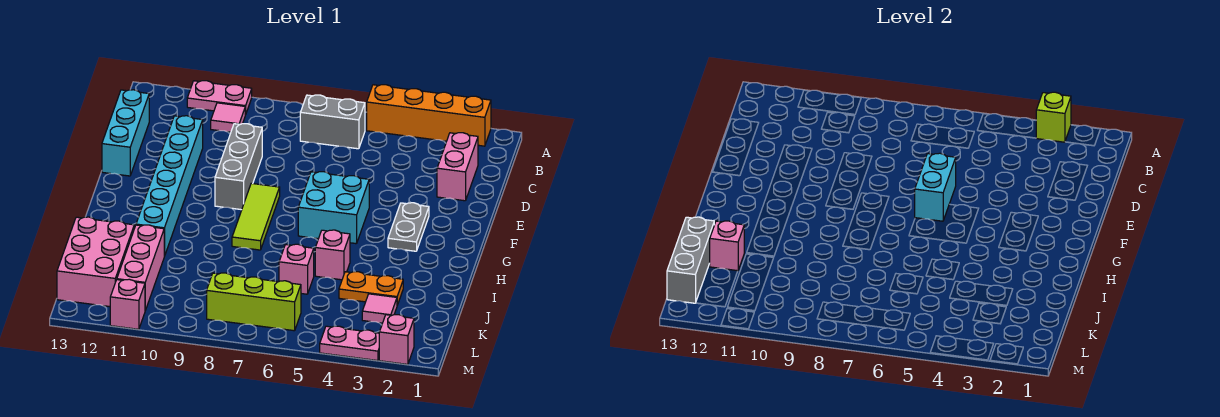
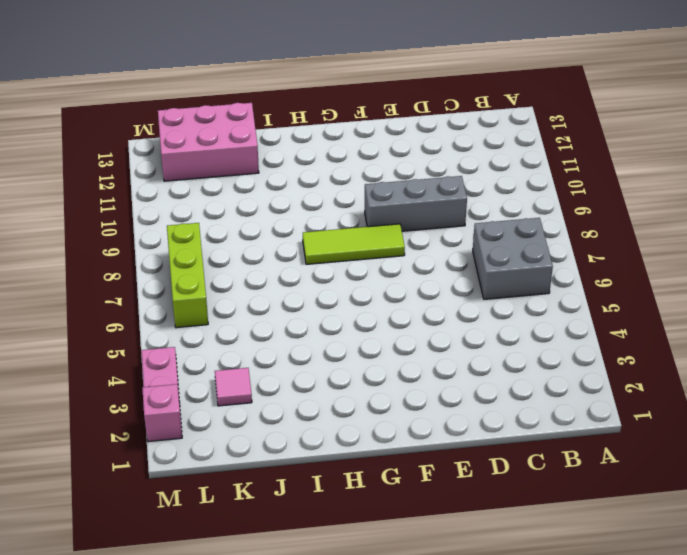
grey 2x2 brick [473,218,553,299] -> grey 1x2 brick [300,95,365,149]
none -> orange 1x4 brick [367,85,491,146]
none -> pink 1x2 plate [187,81,252,115]
none -> pink 1x1 tile [211,103,245,132]

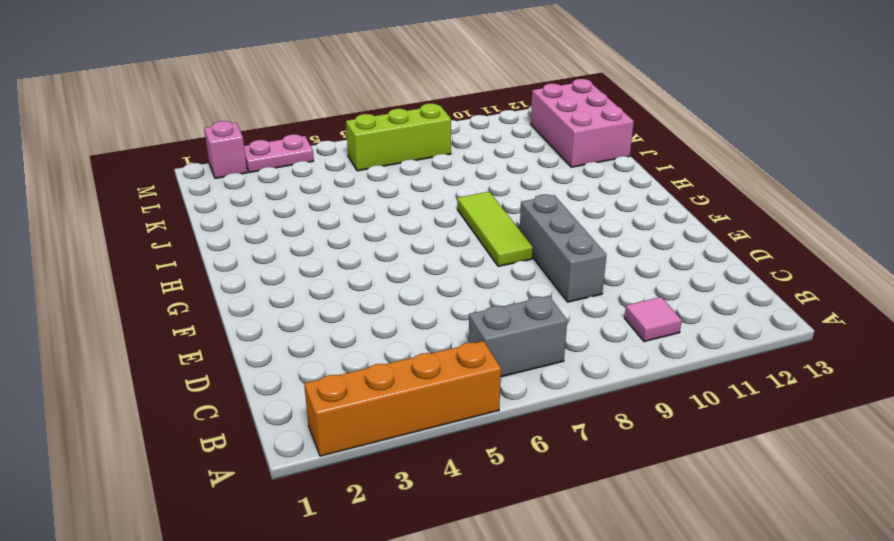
none -> pink 1x2 plate [187,81,252,115]
none -> pink 1x2 brick [437,133,478,201]
none -> cyan 1x3 brick [102,90,149,176]

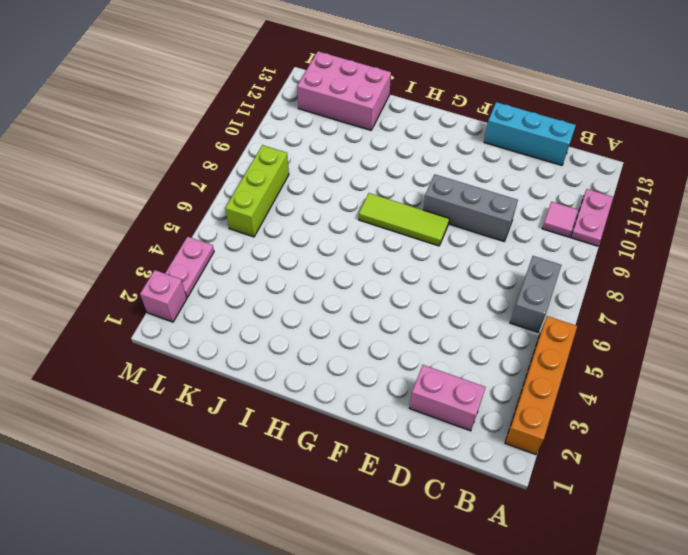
none -> cyan 1x6 brick [136,116,203,256]
none -> grey 1x2 plate [388,203,429,251]
none -> cyan 2x2 brick [298,172,369,244]

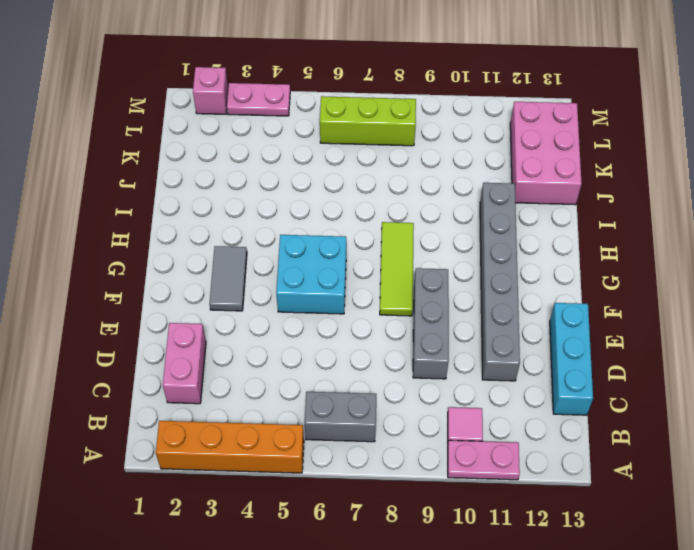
grey 1x6 brick [480,183,520,381] -> cyan 1x6 brick [136,116,203,256]
grey 1x2 tile [209,246,247,311] -> grey 1x2 plate [388,203,429,251]
none -> pink 1x1 brick [315,230,350,280]
none -> orange 1x2 plate [339,272,403,305]
none -> pink 1x1 brick [279,244,314,294]

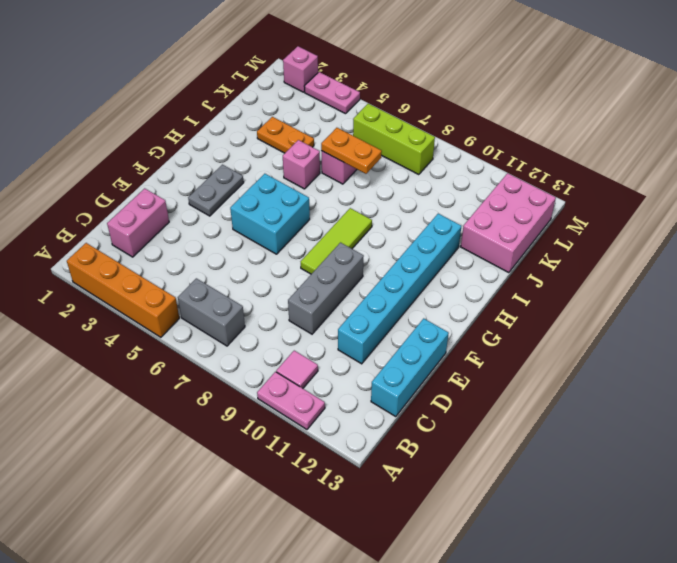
orange 1x2 plate [321,128,382,174] -> none
none -> pink 1x3 brick [117,225,164,310]
none -> pink 1x1 tile [362,294,397,323]
none -> pink 1x1 brick [110,279,145,329]

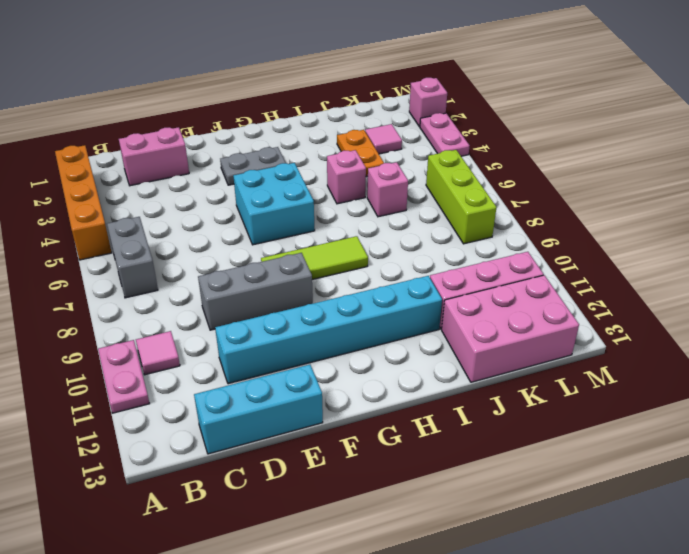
none -> pink 1x1 brick [110,279,145,329]
none -> lime 1x1 brick [1036,92,1071,142]
none -> cyan 1x2 brick [915,153,956,221]

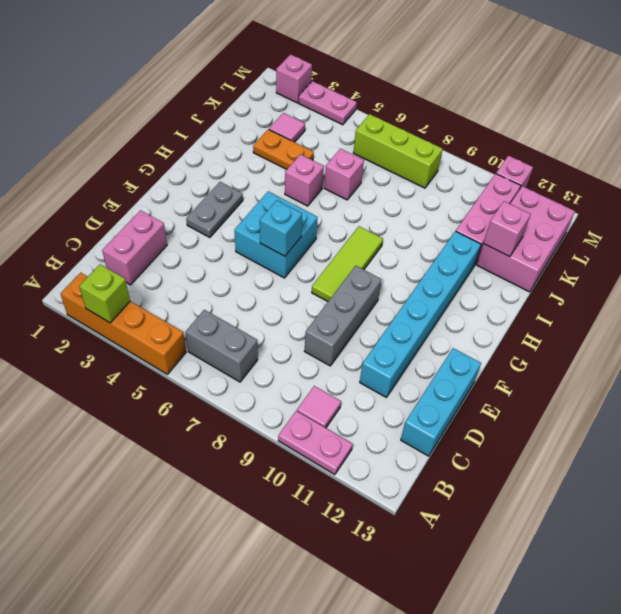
cyan 1x1 brick [260,200,302,256] -> cyan 1x2 brick [915,153,956,221]
none -> grey 1x3 brick [667,217,714,303]

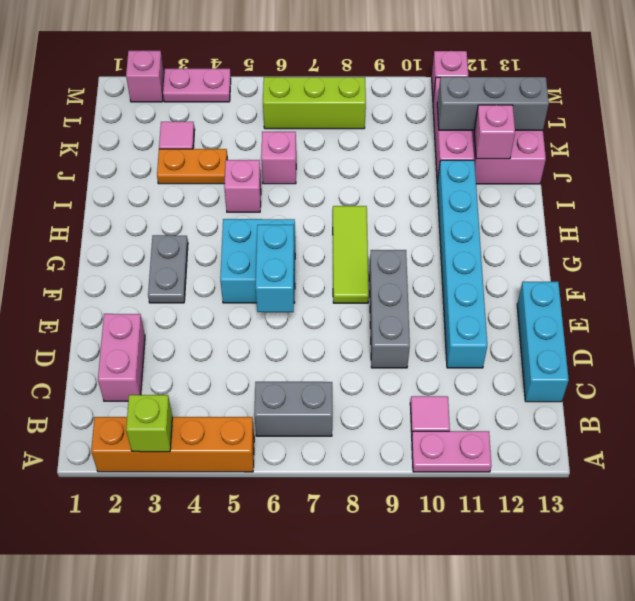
grey 1x3 brick [437,77,549,130] -> grey 1x3 brick turned to [667,217,714,303]

